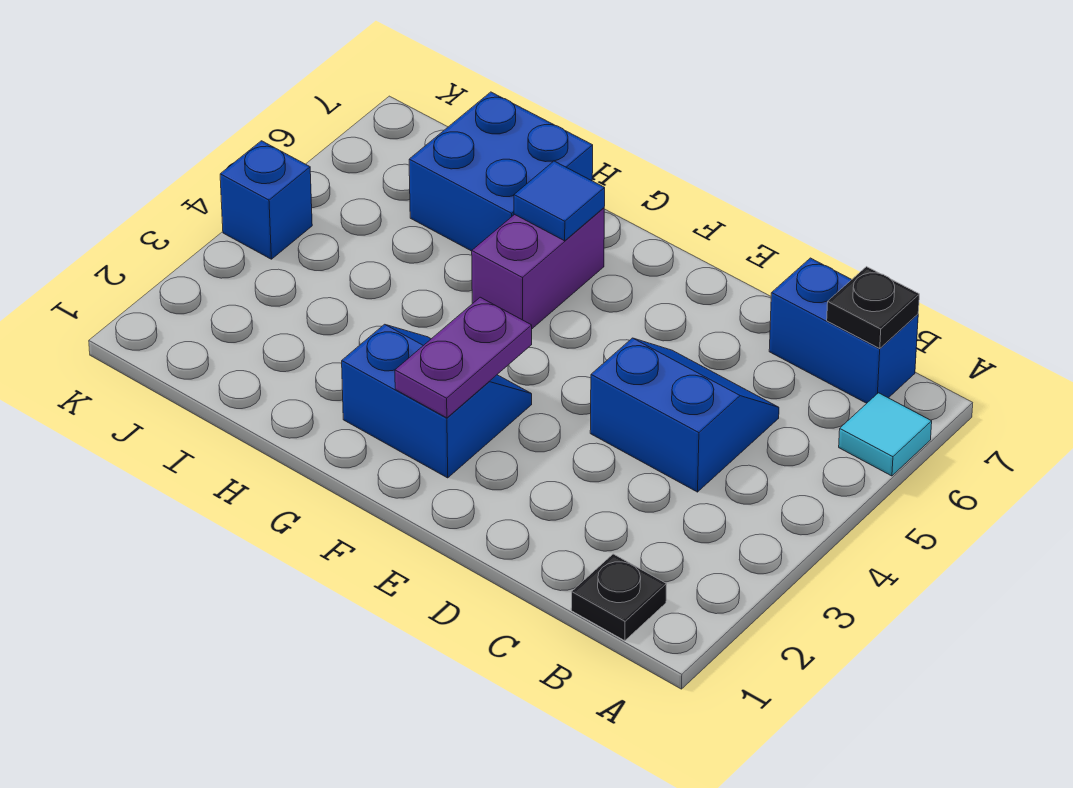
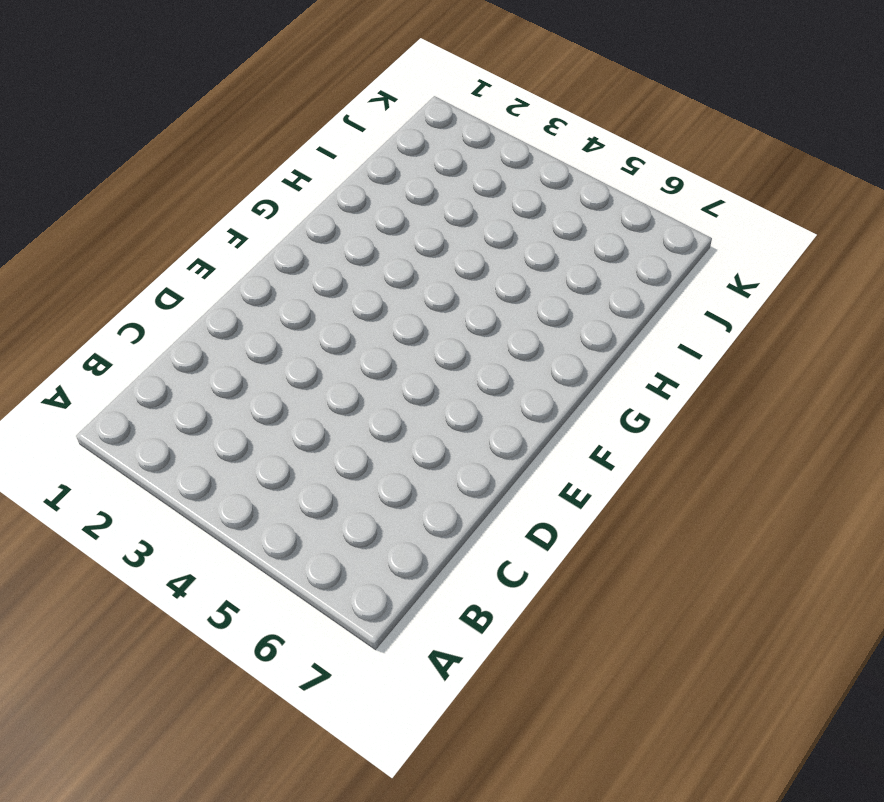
none -> cyan 1x1 tile [839,393,932,476]
none -> black 1x1 plate [571,554,667,641]

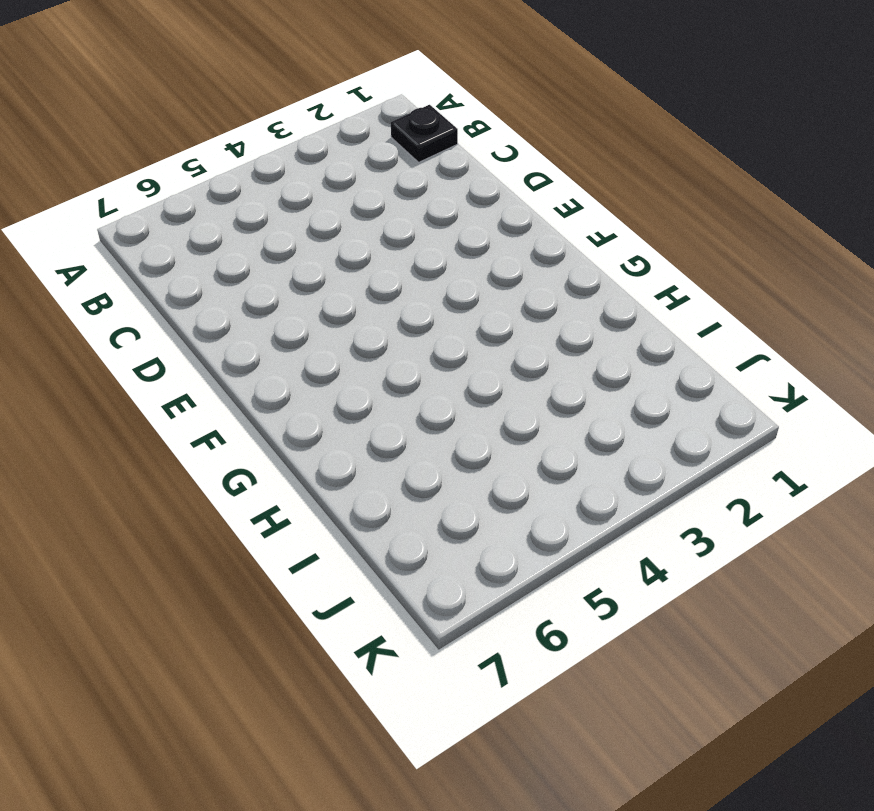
none -> cyan 1x1 tile [839,393,932,476]
none -> blue 1x2 brick [769,258,918,403]

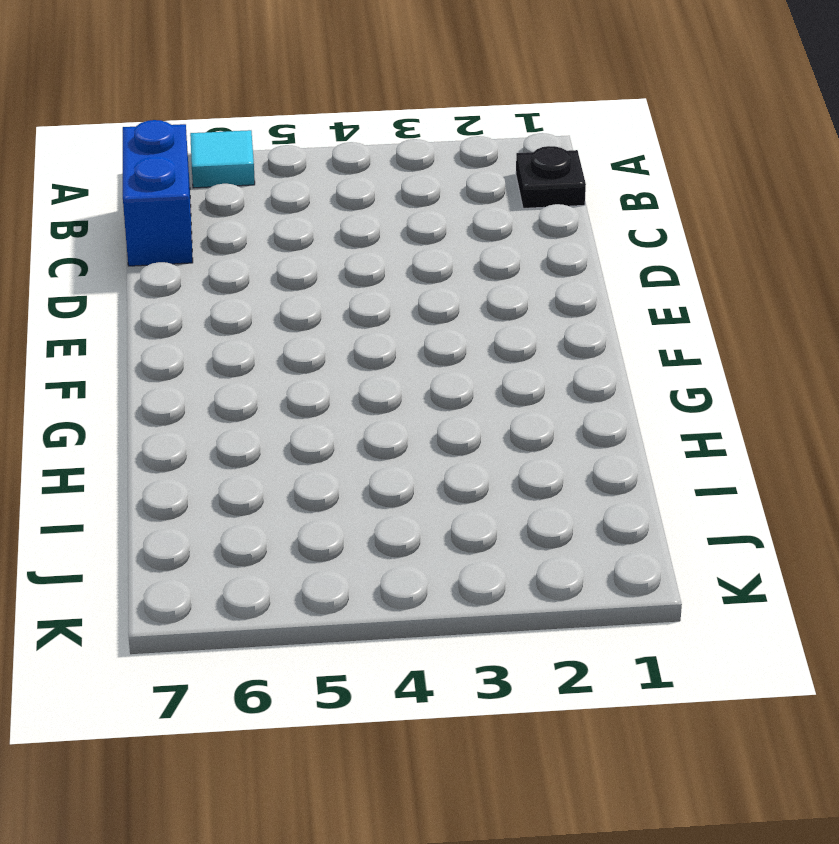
none -> blue 2x2 slope [590,338,779,492]
none -> blue 2x2 slope [342,324,532,478]

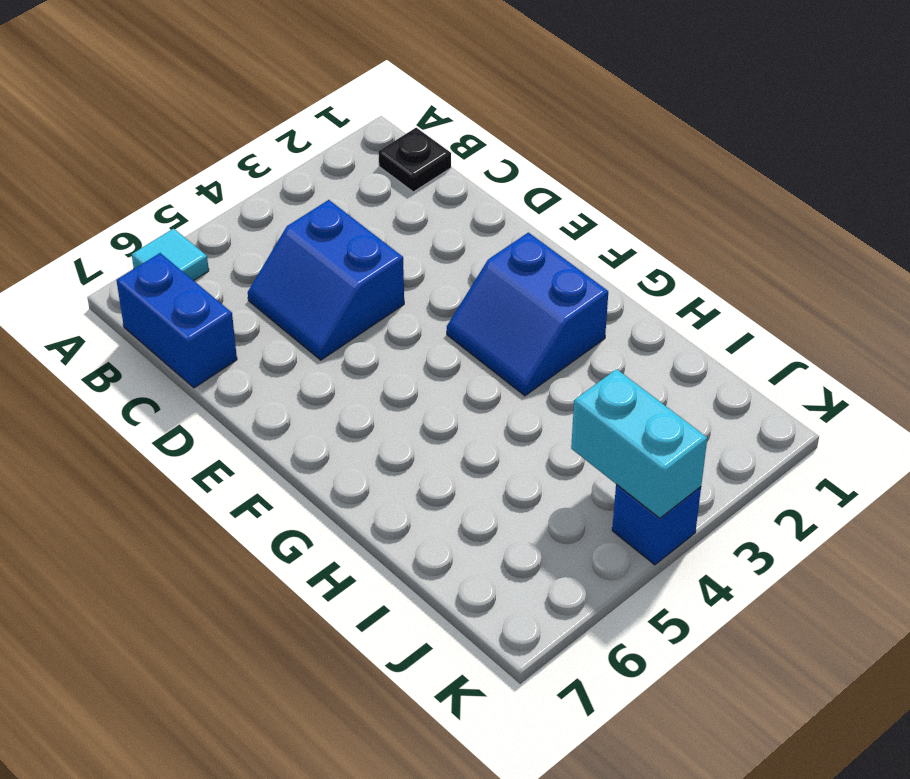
cyan 1x2 brick [571,369,707,518] -> none
none -> purple 1x2 brick [472,208,604,329]
none -> blue 2x2 brick [409,92,593,251]

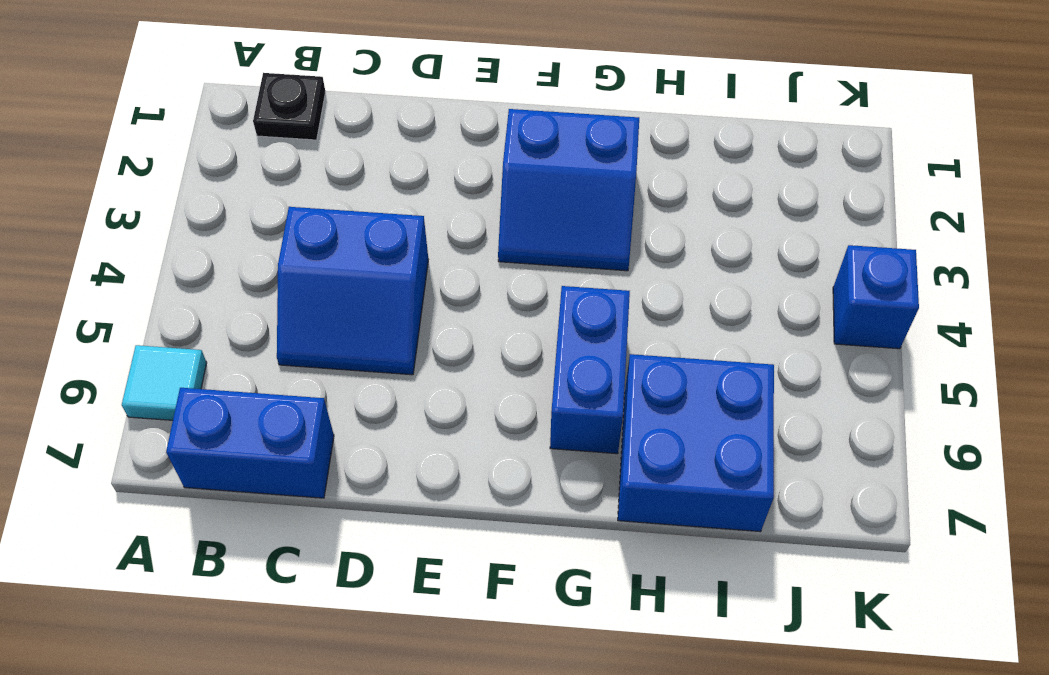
blue 1x2 brick [550,286,630,454] -> purple 1x2 brick [472,208,604,329]
none -> black 1x1 plate [827,267,919,349]
none -> purple 1x2 plate [395,297,532,418]

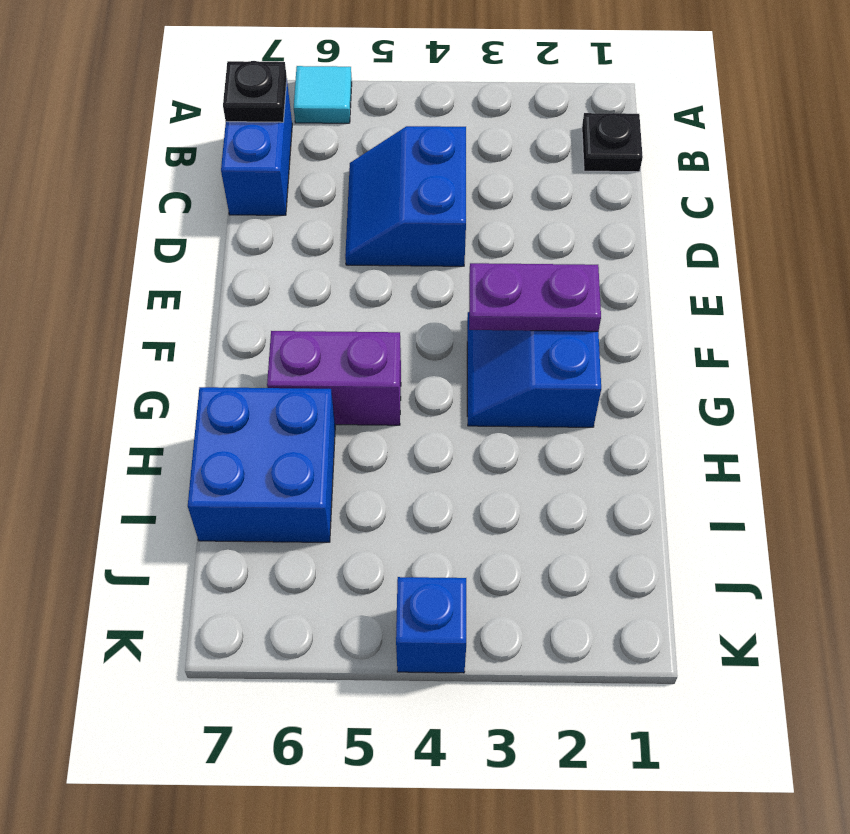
none -> blue 1x1 tile [514,161,605,241]

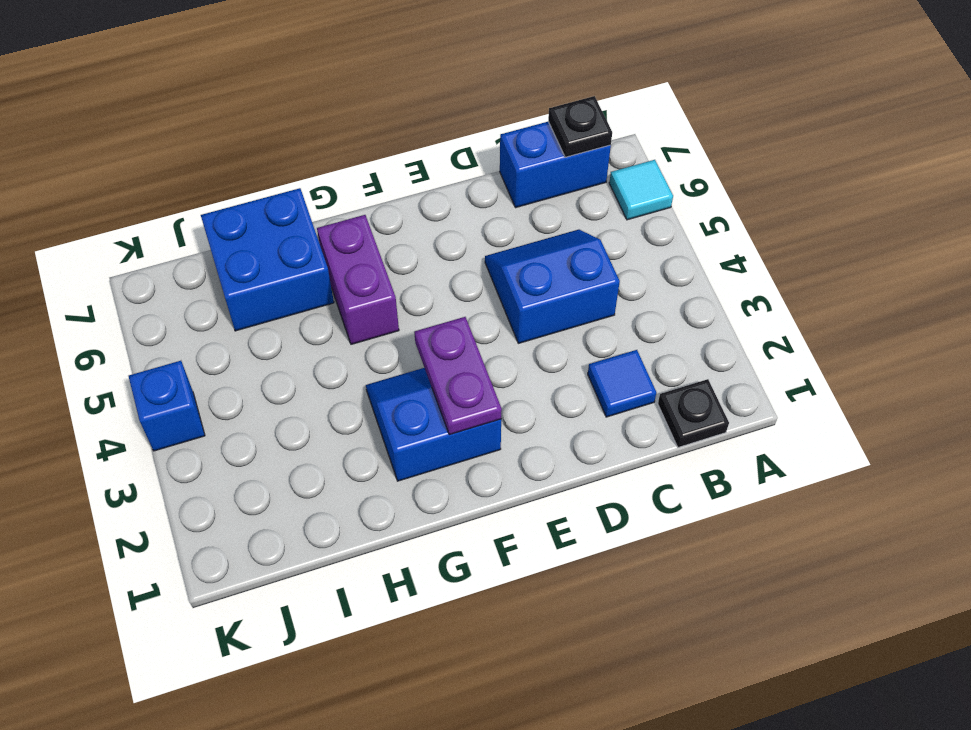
blue 1x1 tile [588,350,656,417] -> blue 1x1 tile moved to [514,161,605,241]

